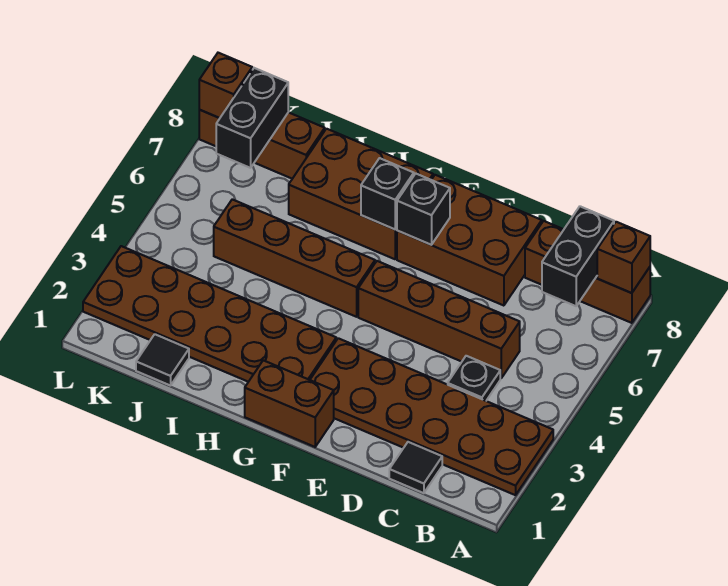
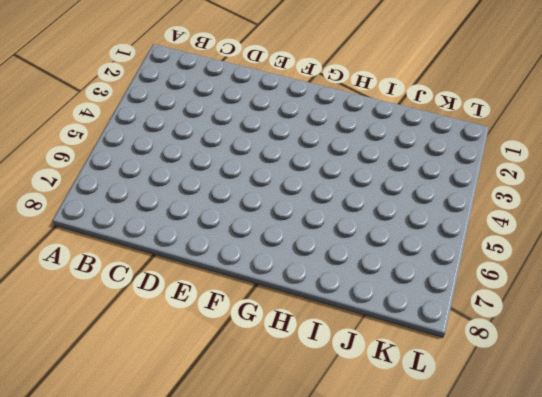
none -> brown 2x6 plate [310,338,553,495]
none -> brown 1x3 brick [525,221,650,323]
none -> black 1x1 tile [389,442,442,493]

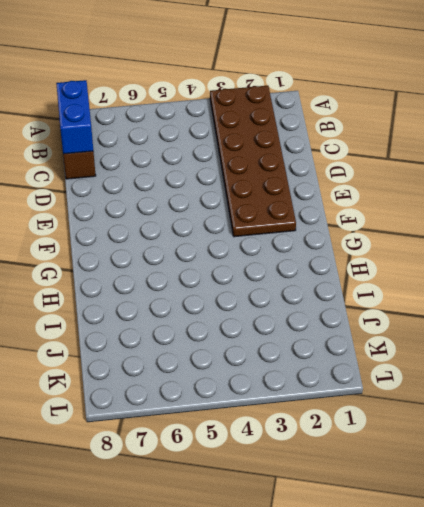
blue 1x2 brick [56,80,93,154] -> black 1x2 brick [542,206,614,306]
none -> black 1x1 tile [389,442,442,493]
none -> black 1x1 plate [448,356,500,401]
none -> brown 1x4 brick [358,261,520,378]

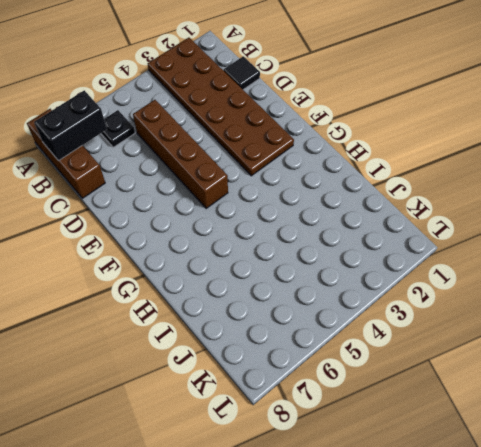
black 1x1 plate [101,110,135,147] -> black 1x1 plate moved to [448,356,500,401]
none -> brown 2x3 brick [397,175,542,306]
none -> brown 1x2 brick [245,360,334,447]
none -> brown 2x6 plate [83,246,336,382]

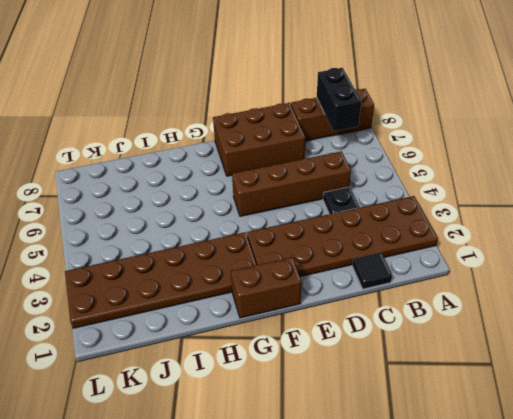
none -> brown 1x4 brick [214,199,375,317]
none -> brown 2x3 brick [289,129,433,259]
none -> black 1x1 tile [136,334,189,386]

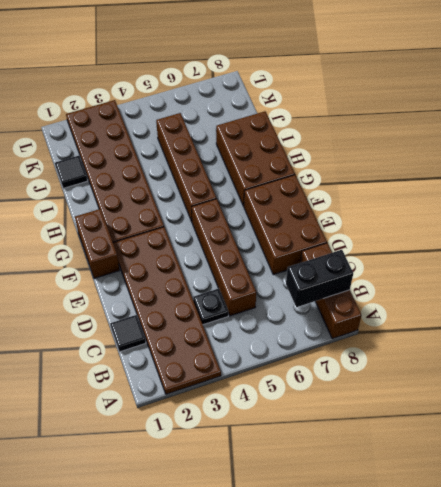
none -> brown 1x3 brick [199,110,325,179]
none -> brown 1x1 brick [597,222,650,293]
none -> black 1x1 brick [397,174,450,245]

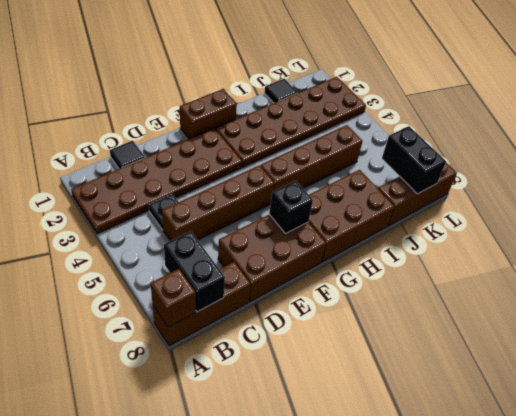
none -> black 1x1 brick [361,158,414,229]
none -> brown 1x1 brick [199,53,252,118]

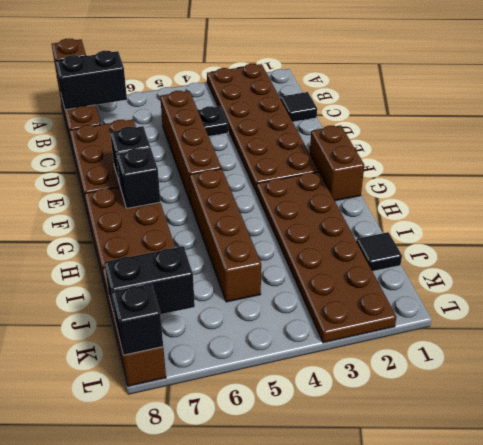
black 1x1 brick [111,284,163,355] -> brown 1x1 brick [199,53,252,118]

